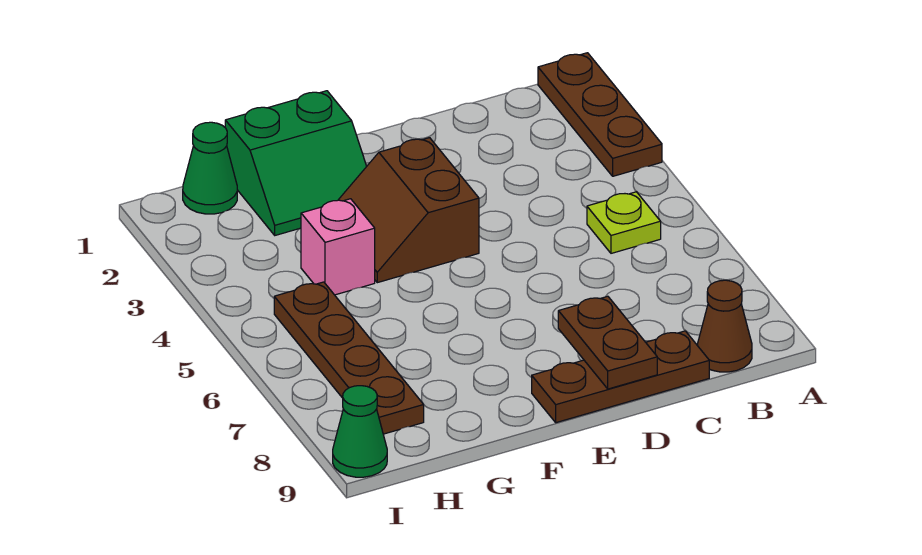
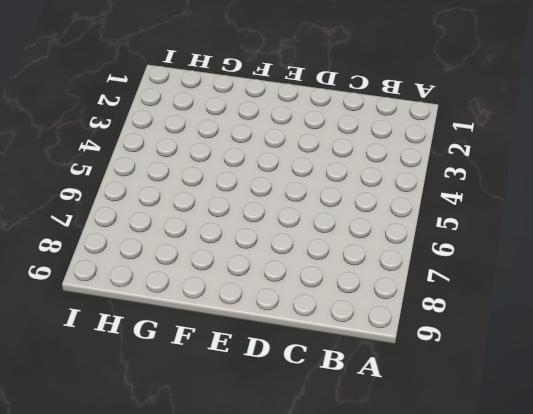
none -> brown 1x3 plate [538,53,662,176]
none -> lime 1x1 plate [587,192,661,253]

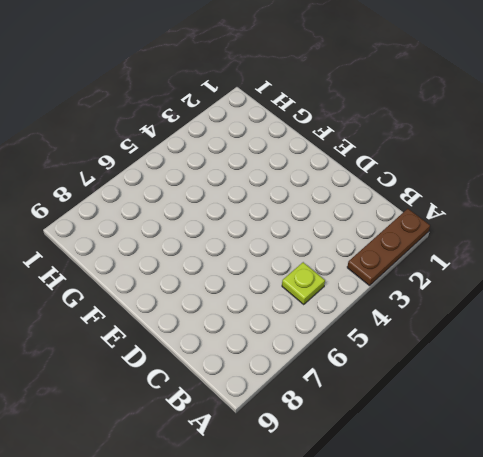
none -> brown 1x1 cone [698,280,752,372]
none -> brown 1x3 plate [532,331,709,423]

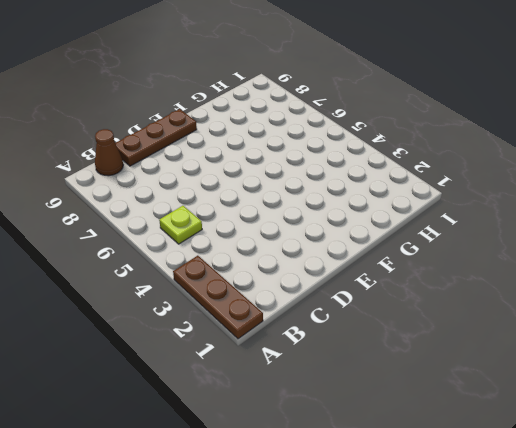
none -> brown 2x2 slope [339,138,479,283]
none -> green 2x2 slope [225,91,367,235]

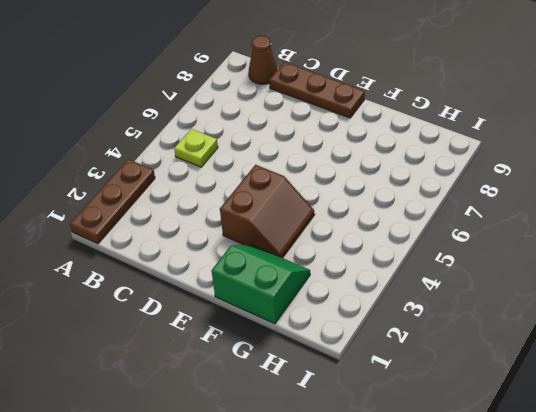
none -> pink 1x1 brick [301,199,375,295]
none -> green 1x1 cone [183,122,237,214]

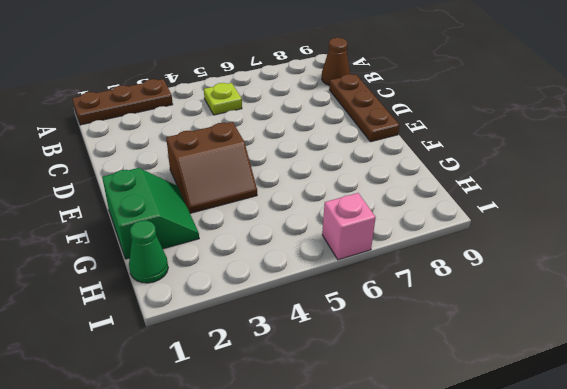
pink 1x1 brick [322,193,376,260] -> pink 1x1 brick moved to [301,199,375,295]
none -> brown 1x4 plate [274,282,424,434]
none -> green 1x1 cone [333,386,387,477]

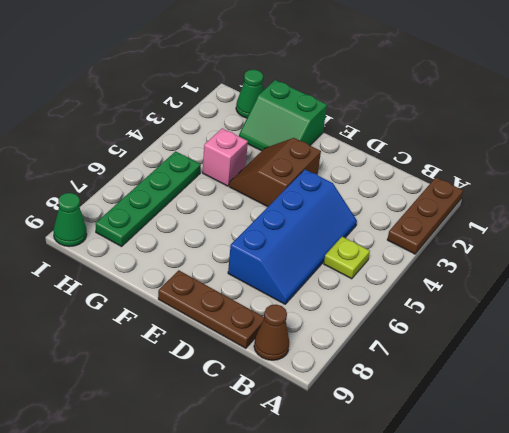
blue 2x4 slope [228,170,357,304] -> none
green 1x4 plate [96,151,201,247] -> brown 1x4 plate [274,282,424,434]
none -> brown 1x2 plate [558,296,657,389]

